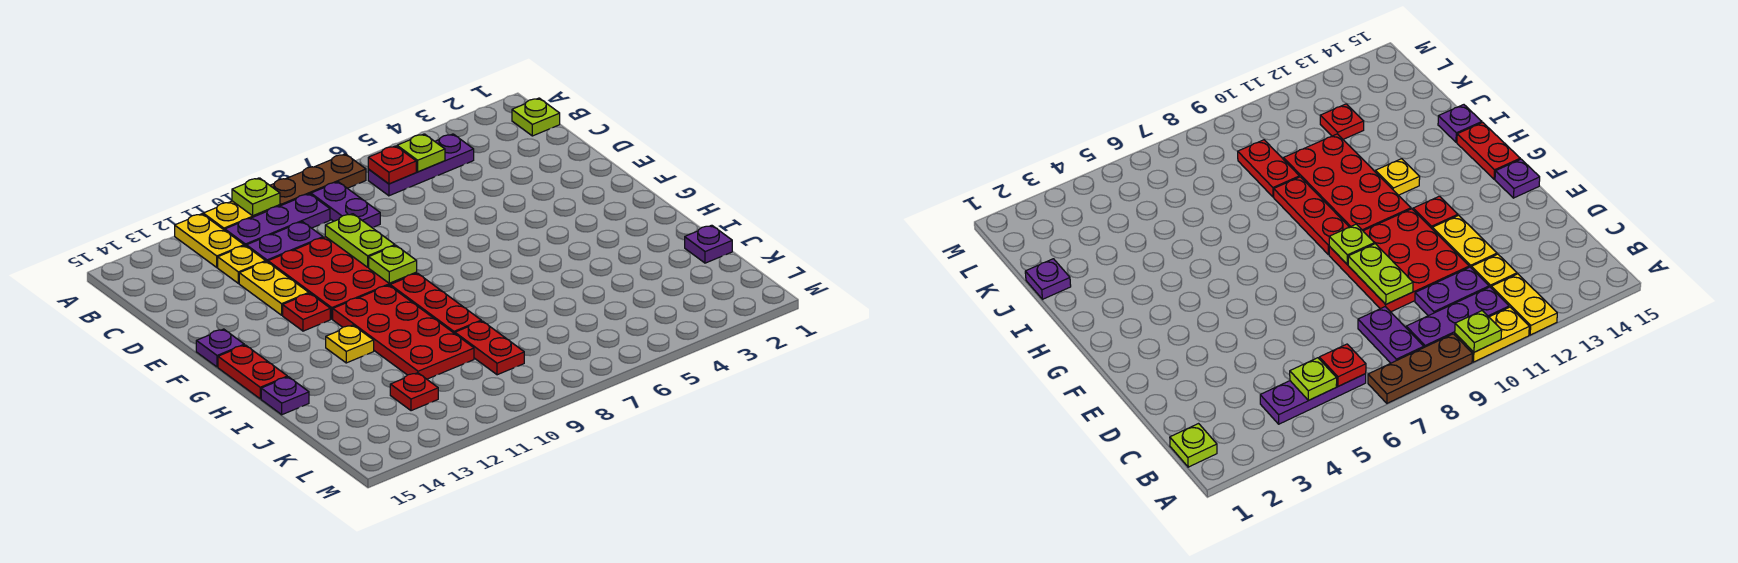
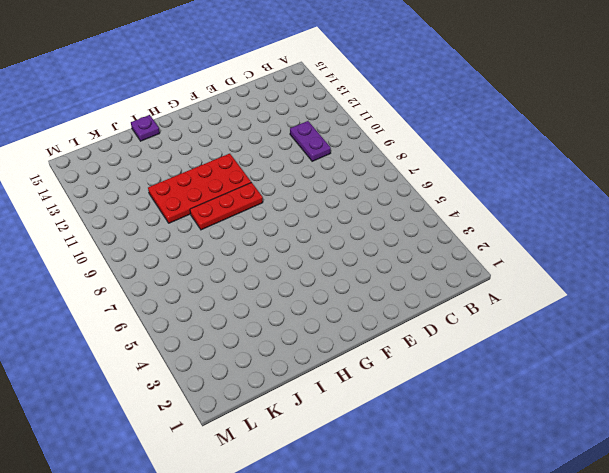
none -> brown 1x3 plate [270,154,366,206]
none -> yellow 1x2 plate [203,201,280,230]
none -> yellow 1x2 plate [175,214,244,267]

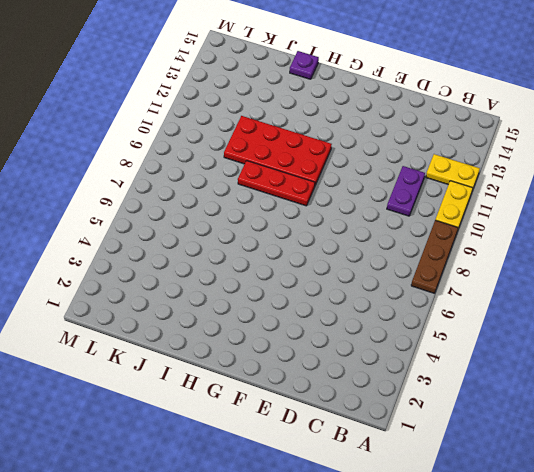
none -> lime 1x1 plate [512,98,560,136]
none -> purple 1x3 plate [368,134,474,196]
none -> purple 1x2 plate [311,182,380,227]

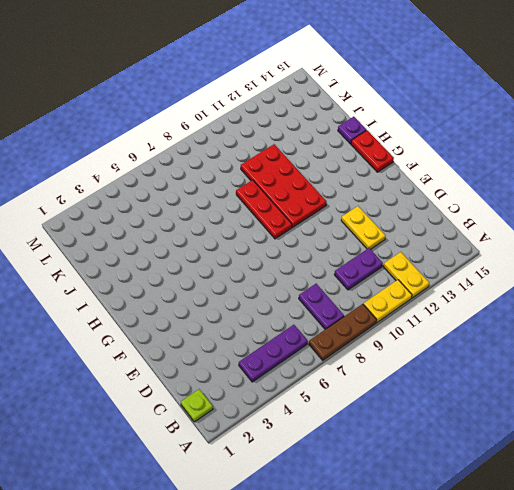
none -> purple 1x3 plate [225,194,330,246]
none -> yellow 1x1 plate [218,246,266,283]
none -> red 3x3 plate [268,237,417,319]

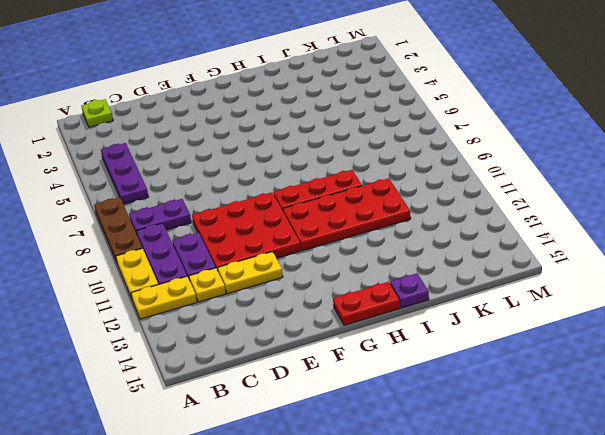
none -> red 1x1 plate [283,293,330,331]
none -> purple 1x1 plate [196,329,244,367]
none -> yellow 1x1 plate [326,325,374,363]

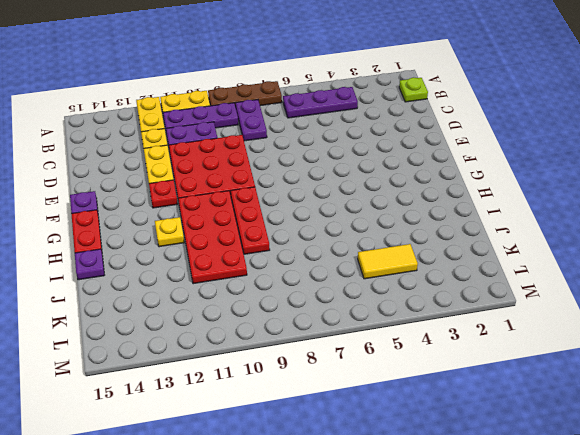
yellow 1x2 tile [358,244,418,279] -> none
none -> purple 1x1 plate [685,225,732,263]
none -> red 1x2 plate [455,321,524,375]
none -> red 1x1 plate [390,373,438,411]

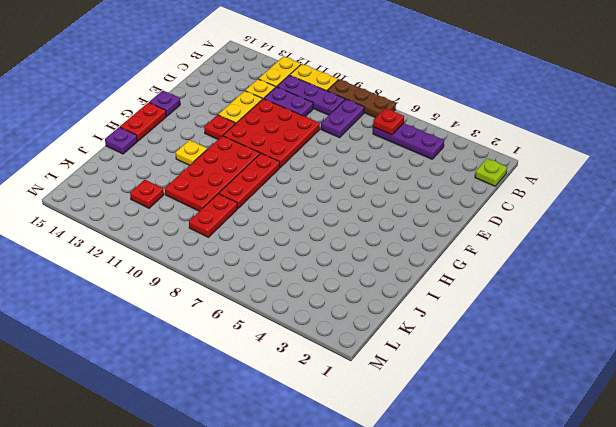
none -> purple 1x1 plate [685,225,732,263]
none -> lime 1x1 plate [232,178,280,216]
none -> lime 1x1 plate [397,134,445,172]

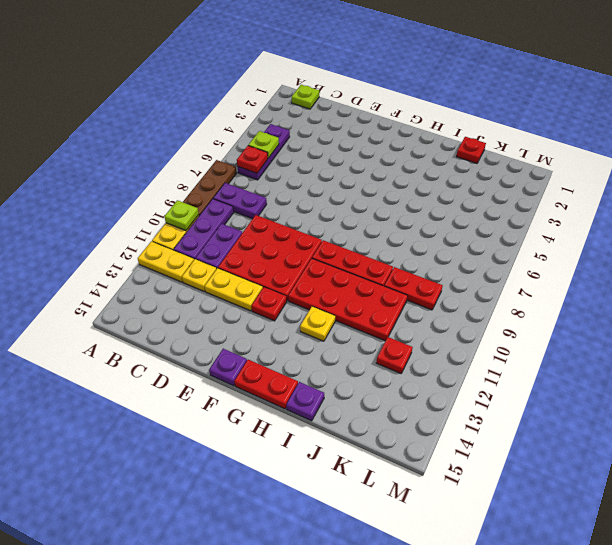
red 1x1 plate [456,137,486,163] -> purple 1x1 plate [685,225,732,263]
none -> lime 1x2 plate [325,214,395,267]
none -> lime 1x1 plate [369,246,417,283]

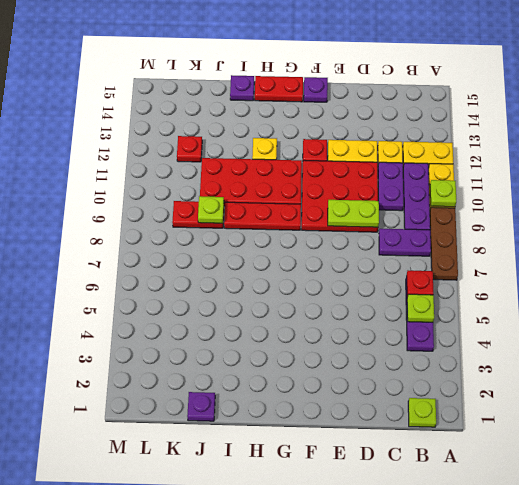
lime 1x1 plate [198,196,224,223] -> lime 1x1 plate moved to [369,246,417,283]

